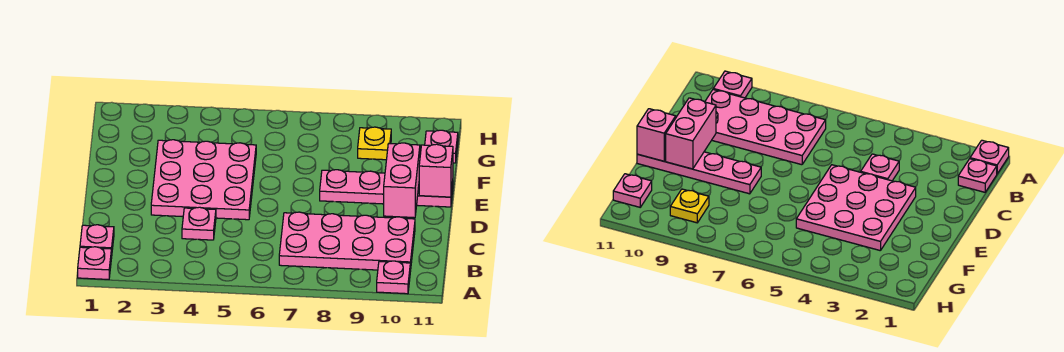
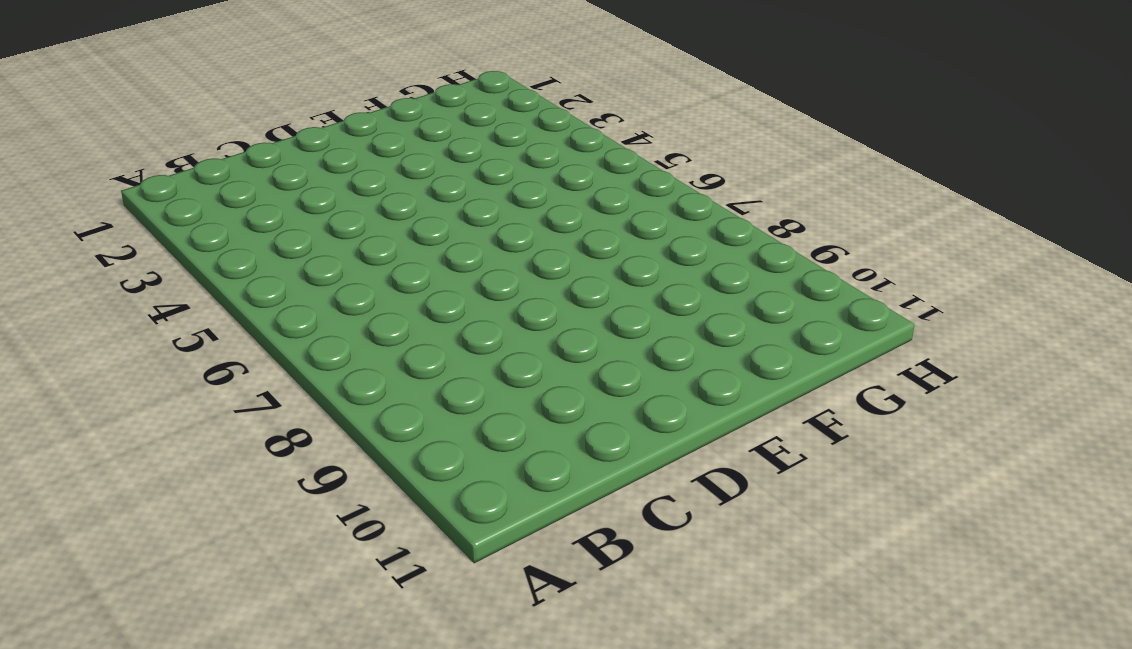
none -> pink 1x1 plate [78,247,112,279]
none -> pink 1x1 plate [377,261,410,294]

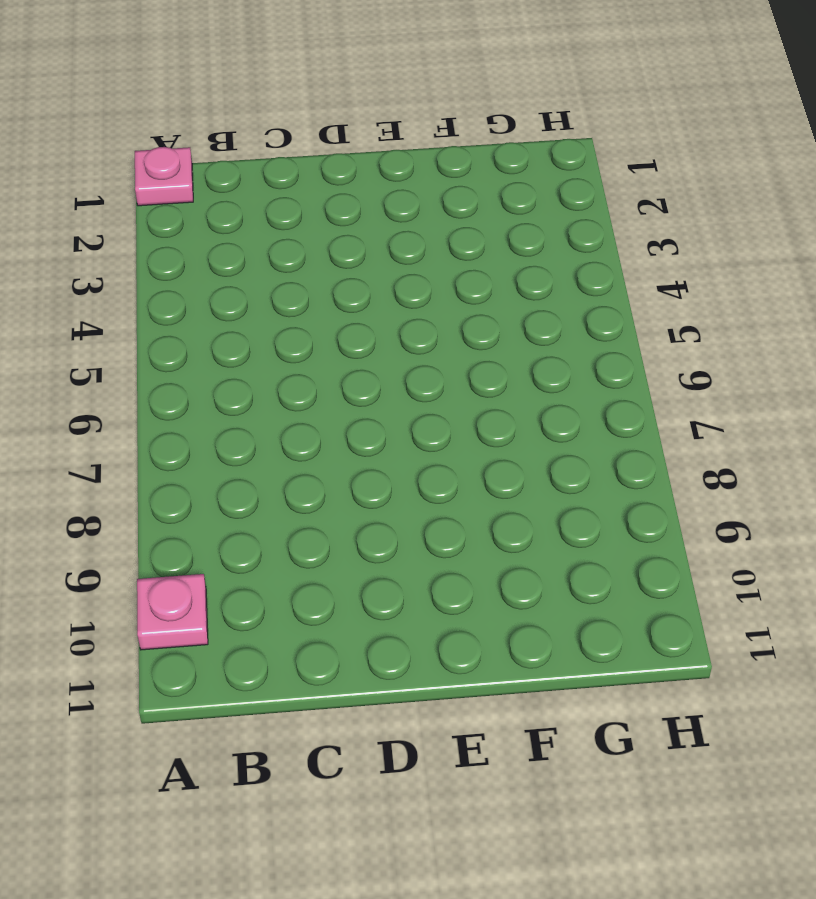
none -> pink 1x1 plate [80,225,114,249]
none -> pink 2x4 plate [279,212,415,271]

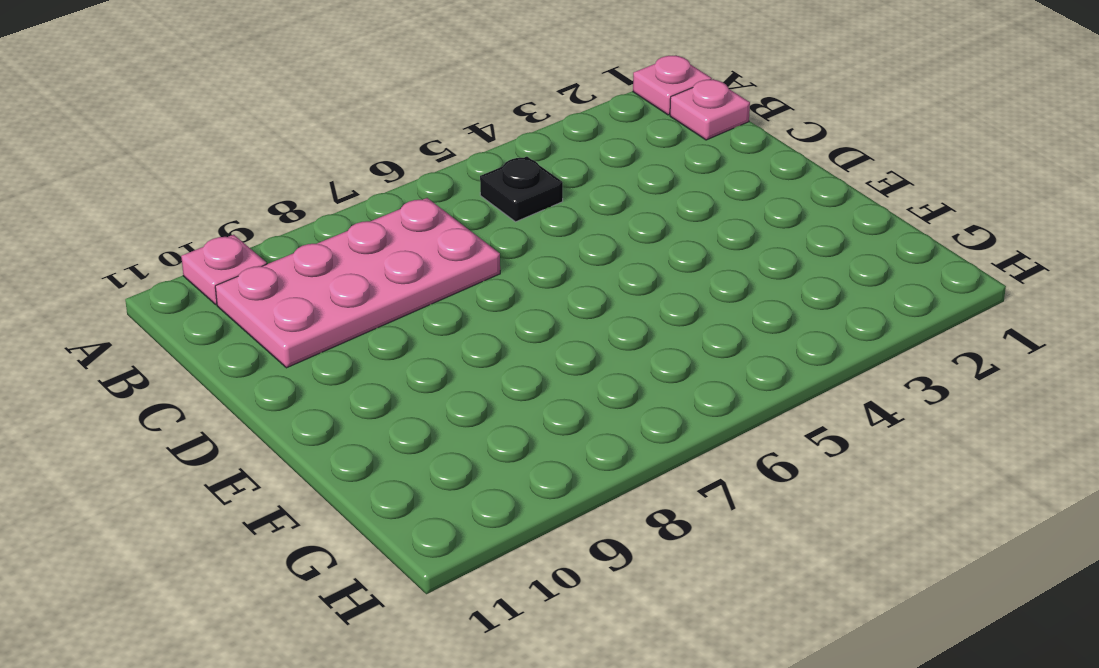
black 1x1 plate [480,157,563,222] -> none
none -> pink 1x1 plate [182,207,216,240]
none -> pink 3x3 plate [151,140,256,220]

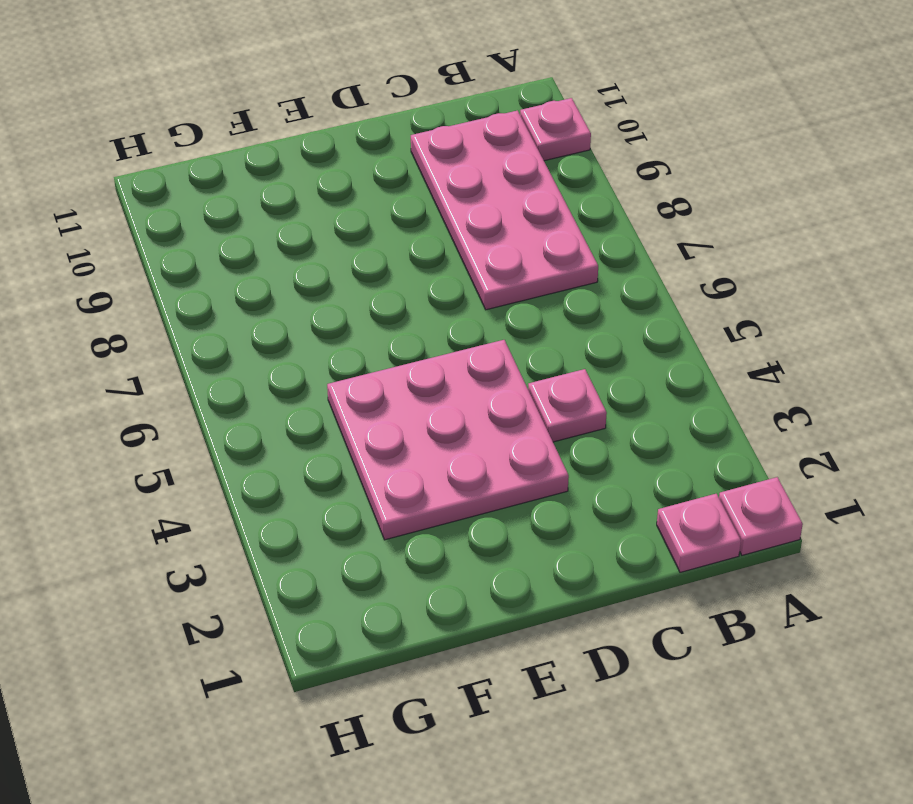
none -> pink 1x4 plate [320,170,453,207]
none -> yellow 1x1 plate [358,127,391,160]

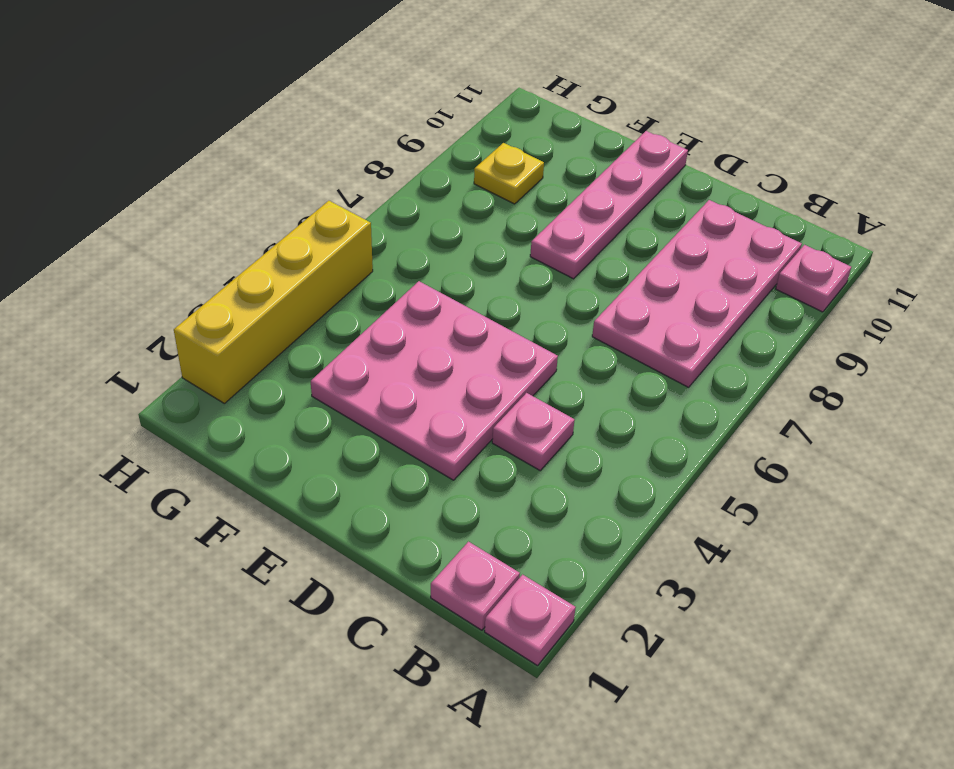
yellow 1x4 brick [174,201,373,403] -> none
none -> pink 1x1 plate [425,130,458,163]
none -> pink 1x2 brick [384,143,420,218]

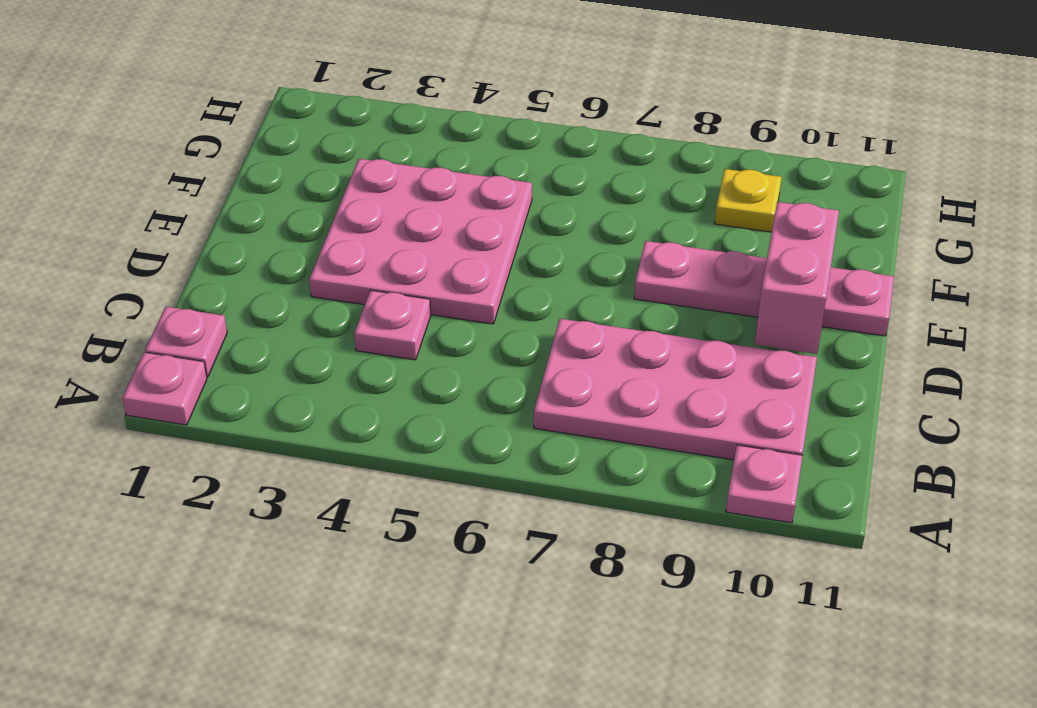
none -> pink 1x1 plate [425,130,458,163]
none -> pink 1x1 brick [419,144,453,197]

